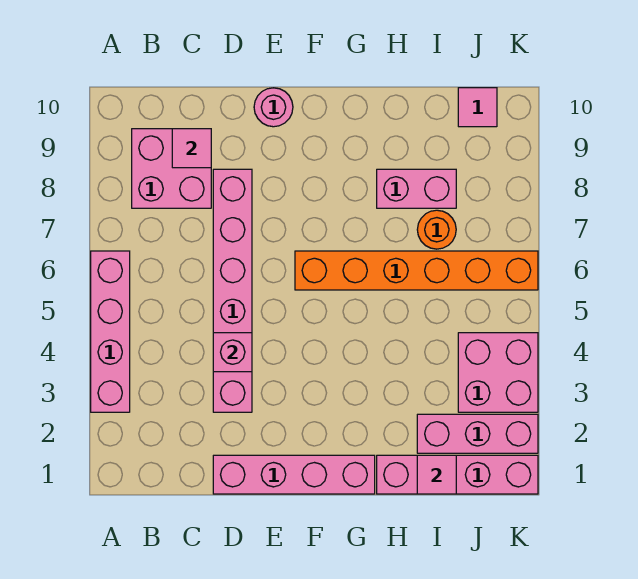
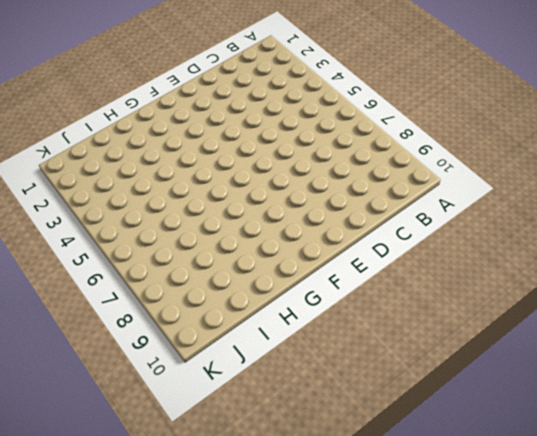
none -> pink 1x4 brick [91,251,130,412]
none -> pink 2x2 brick [132,129,211,208]
none -> pink 1x4 brick [213,455,375,494]

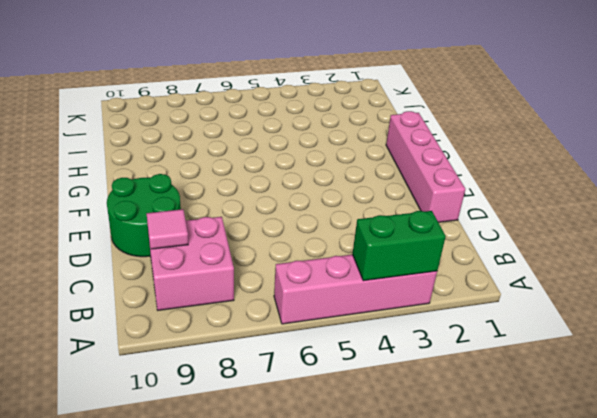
green 1x2 brick [352,211,446,281] -> none
green 2x2 round brick [107,174,181,257] -> pink 1x1 round brick [254,88,293,127]
none -> pink 1x6 brick [213,169,252,412]
none -> orange 1x6 brick [295,251,538,290]
none -> pink 1x4 brick [377,455,538,494]

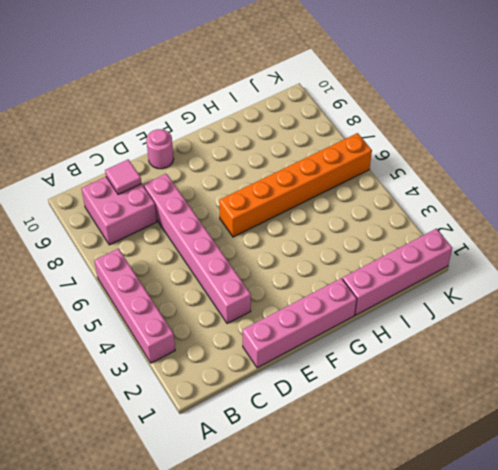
none -> pink 1x2 brick [377,169,456,208]
none -> pink 1x3 brick [417,414,538,453]
none -> orange 1x1 round brick [417,210,456,249]

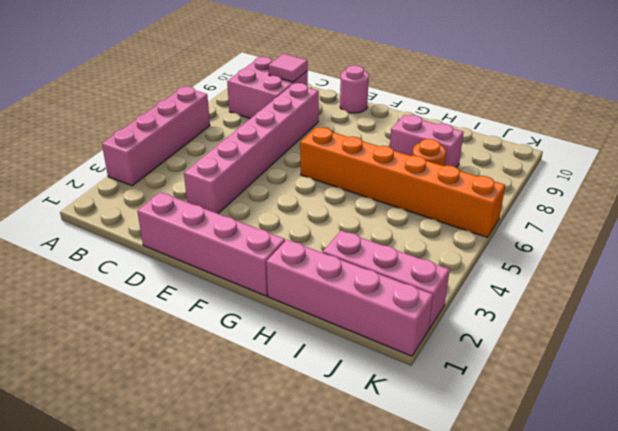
none -> pink 2x2 brick [458,333,538,412]
none -> pink 1x1 tile [458,88,497,127]
none -> pink 1x1 brick [213,333,252,372]

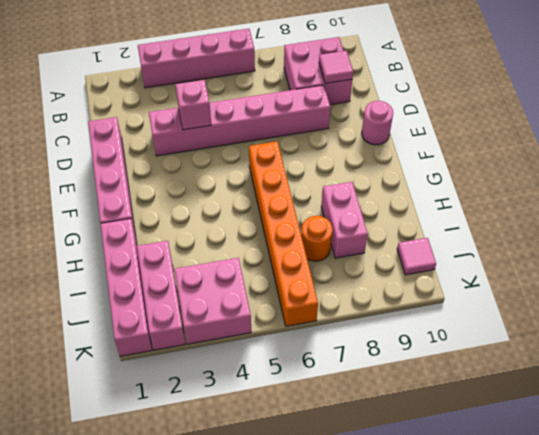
none -> pink 1x1 tile [417,455,456,494]

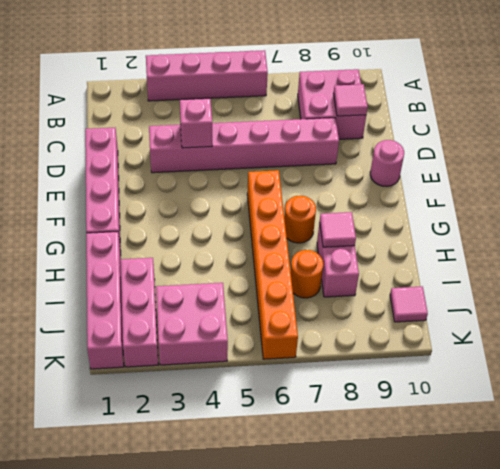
orange 1x1 round brick [284,196,316,243] -> none
pink 1x1 tile [320,212,356,247] -> pink 1x1 tile moved to [417,455,456,494]

